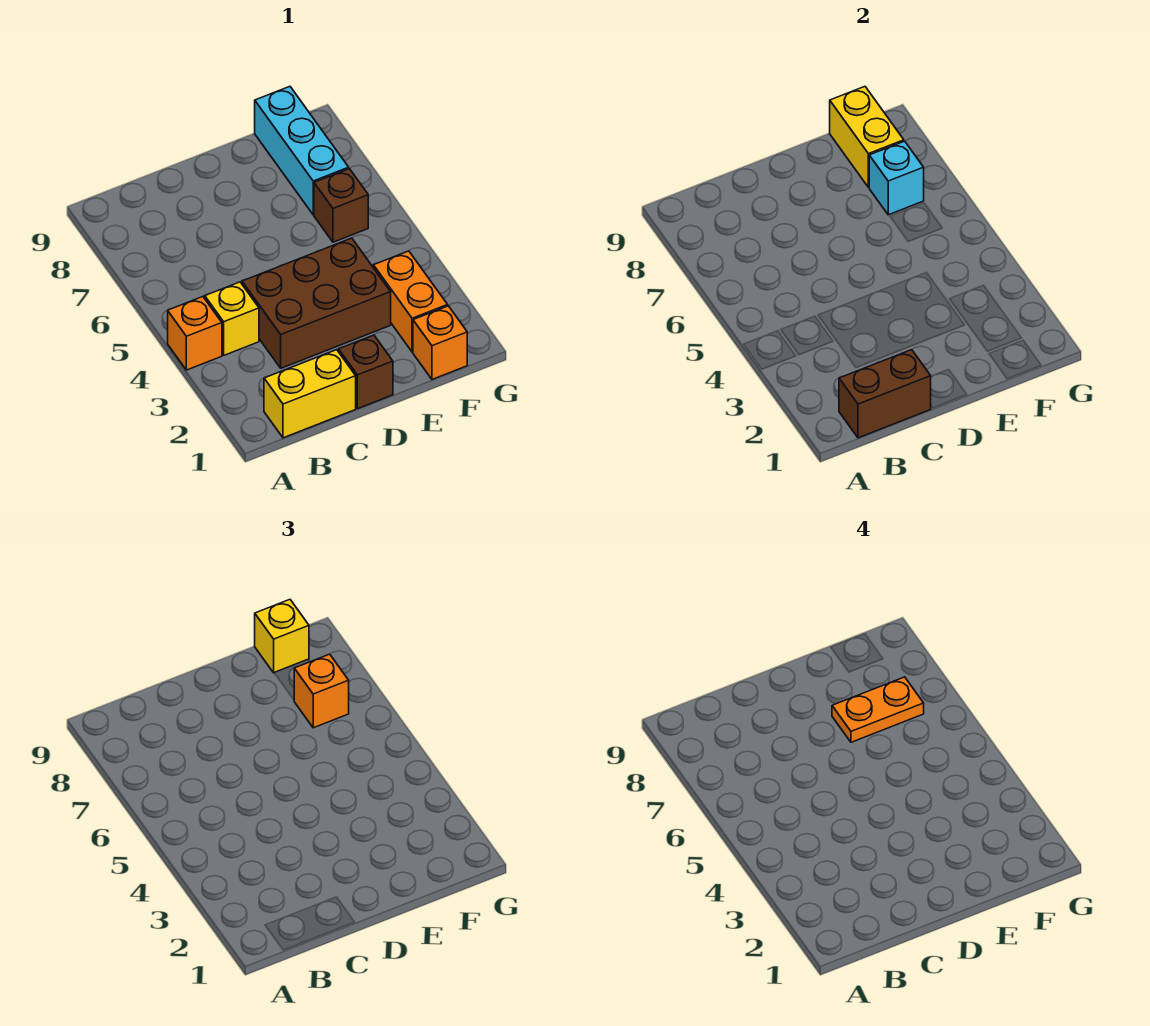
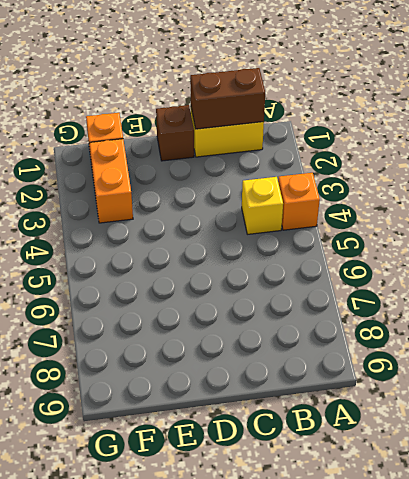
none -> brown 2x3 brick [242,238,391,368]
none -> brown 1x1 brick [314,169,368,242]
none -> cyan 1x3 brick [255,87,349,215]

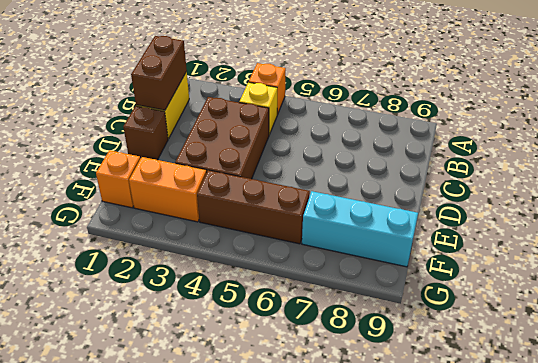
brown 1x3 brick [197,170,310,244] -> brown 1x1 brick [314,169,368,242]
none -> cyan 1x1 brick [869,141,924,215]
none -> yellow 1x2 brick [830,87,904,187]
none -> orange 1x1 brick [294,654,349,728]

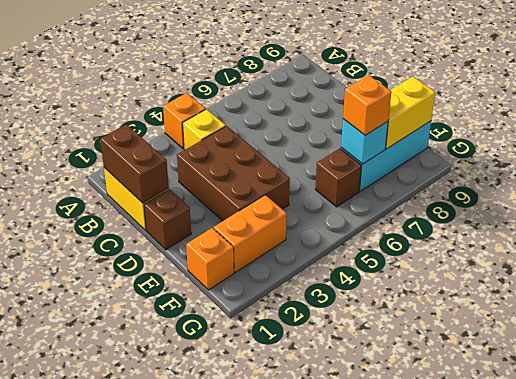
none -> yellow 1x1 brick [255,600,309,673]
none -> orange 1x2 plate [832,677,924,742]

